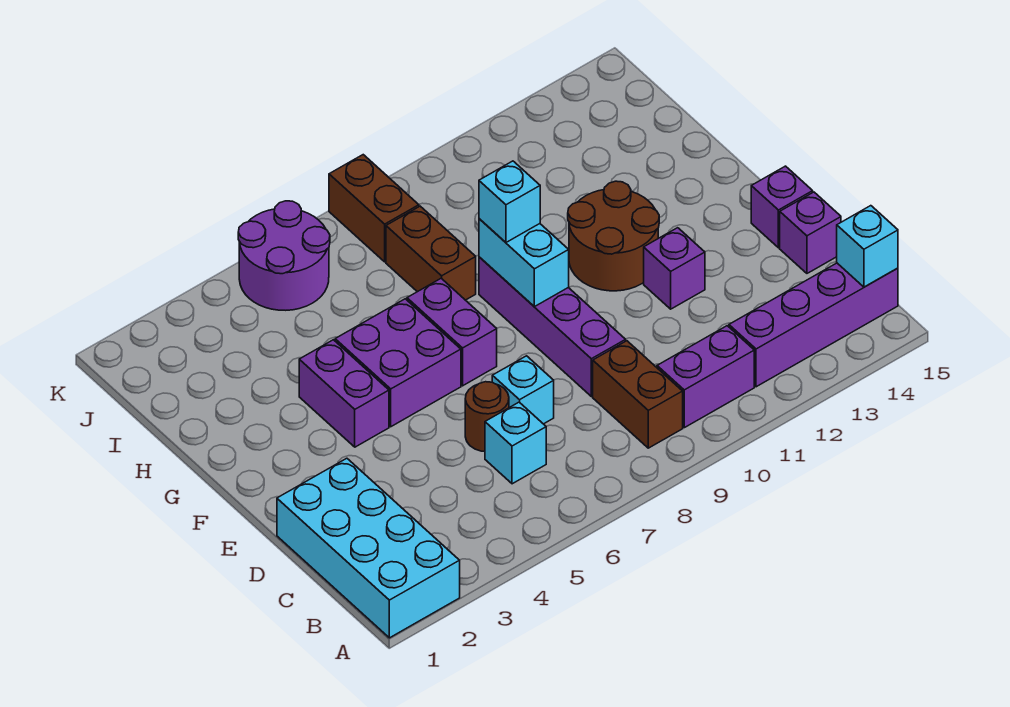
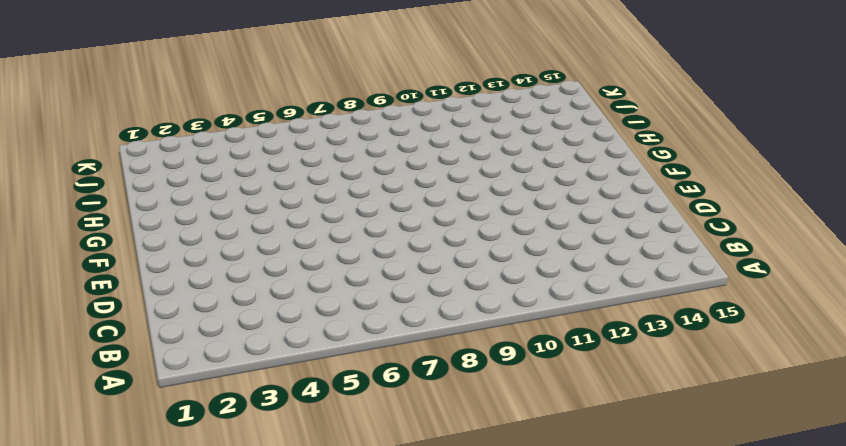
none -> cyan 2x4 brick [277,458,460,638]
none -> brown 1x2 brick [593,341,683,448]
none -> purple 1x2 brick [657,326,754,428]

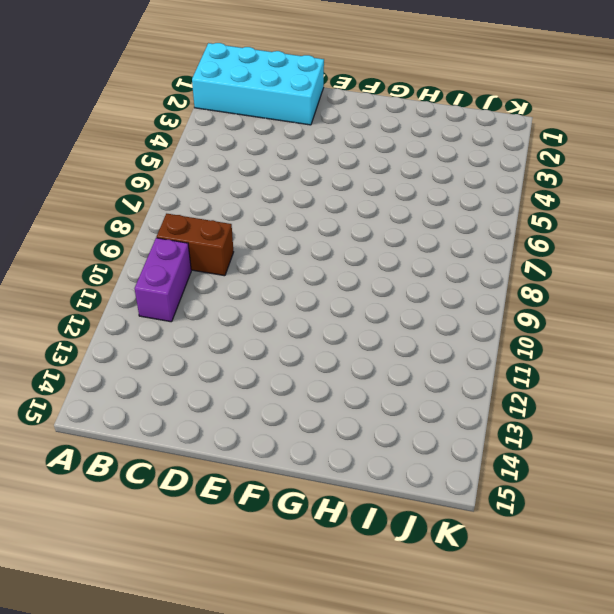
none -> purple 1x4 brick [729,263,898,387]
none -> cyan 1x1 brick [485,402,546,484]
none -> brown 1x1 round brick [465,382,509,451]

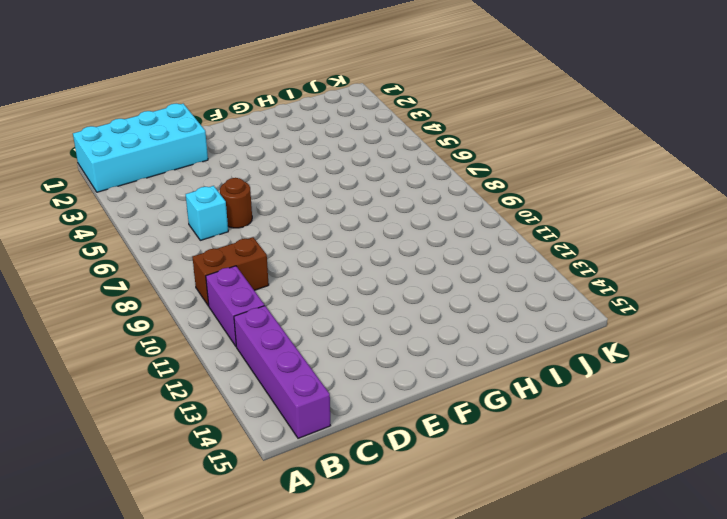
none -> cyan 1x1 brick [492,356,554,424]
none -> purple 1x4 brick [479,257,626,396]
none -> purple 1x1 brick [780,192,841,273]

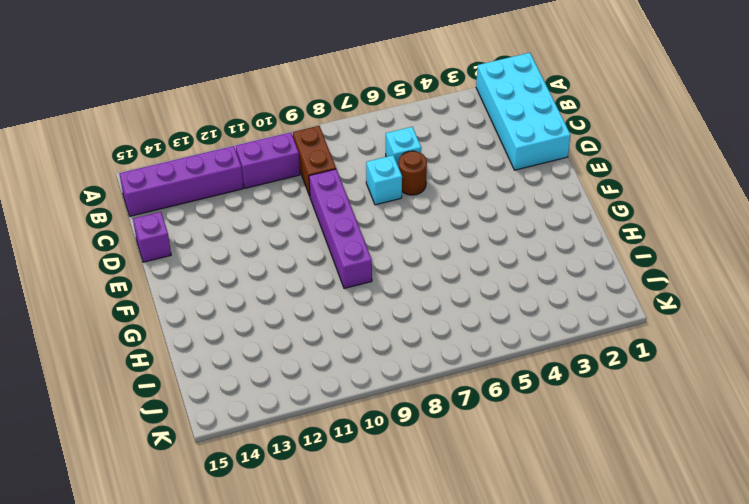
none -> purple 1x1 brick [644,228,705,309]
none -> purple 1x1 brick [751,166,813,248]
none -> purple 1x2 brick [299,340,389,447]

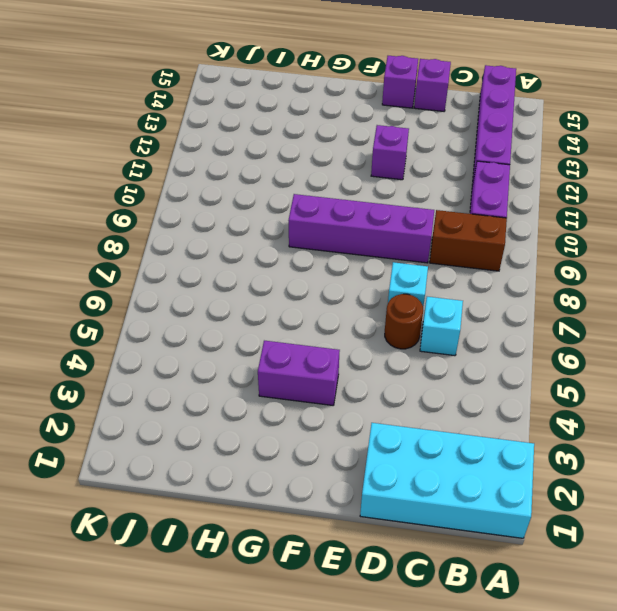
none -> purple 2x2 brick [335,299,461,427]
none -> purple 1x2 brick [407,278,497,386]
none -> brown 2x2 round brick [568,181,659,291]

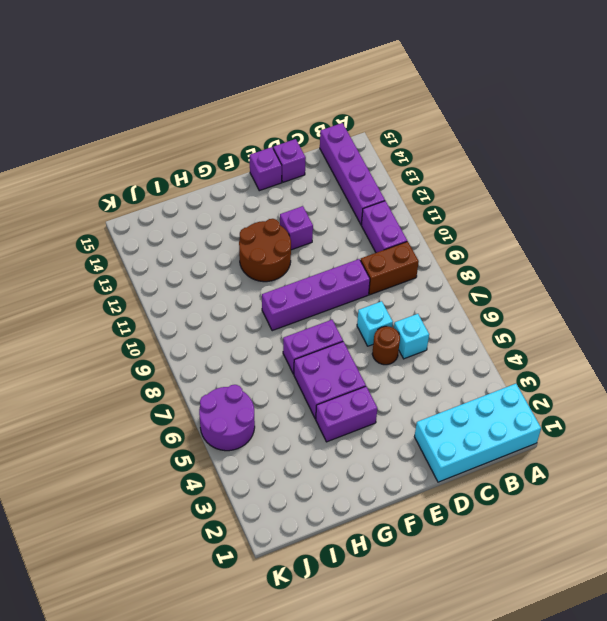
none -> brown 1x2 brick [386,206,476,300]
none -> brown 1x2 brick [329,155,419,262]
none -> cyan 1x1 brick [837,206,898,287]

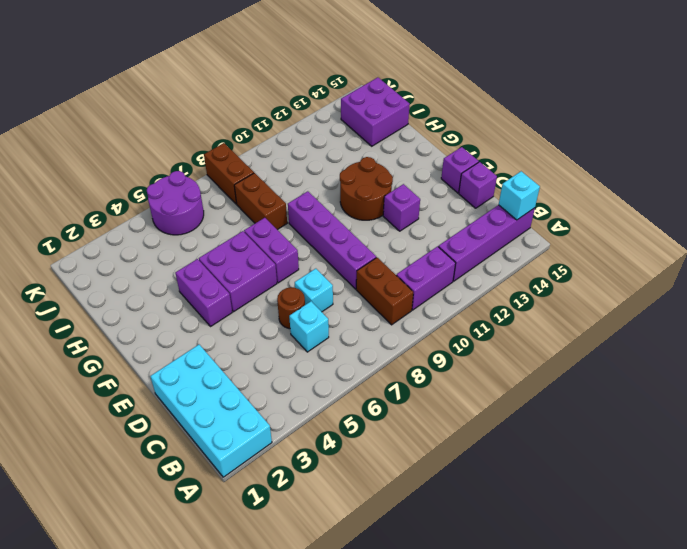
purple 2x2 brick [341,77,410,146] -> none
none -> cyan 1x2 brick [479,219,569,307]
none -> cyan 1x1 brick [479,161,540,242]

